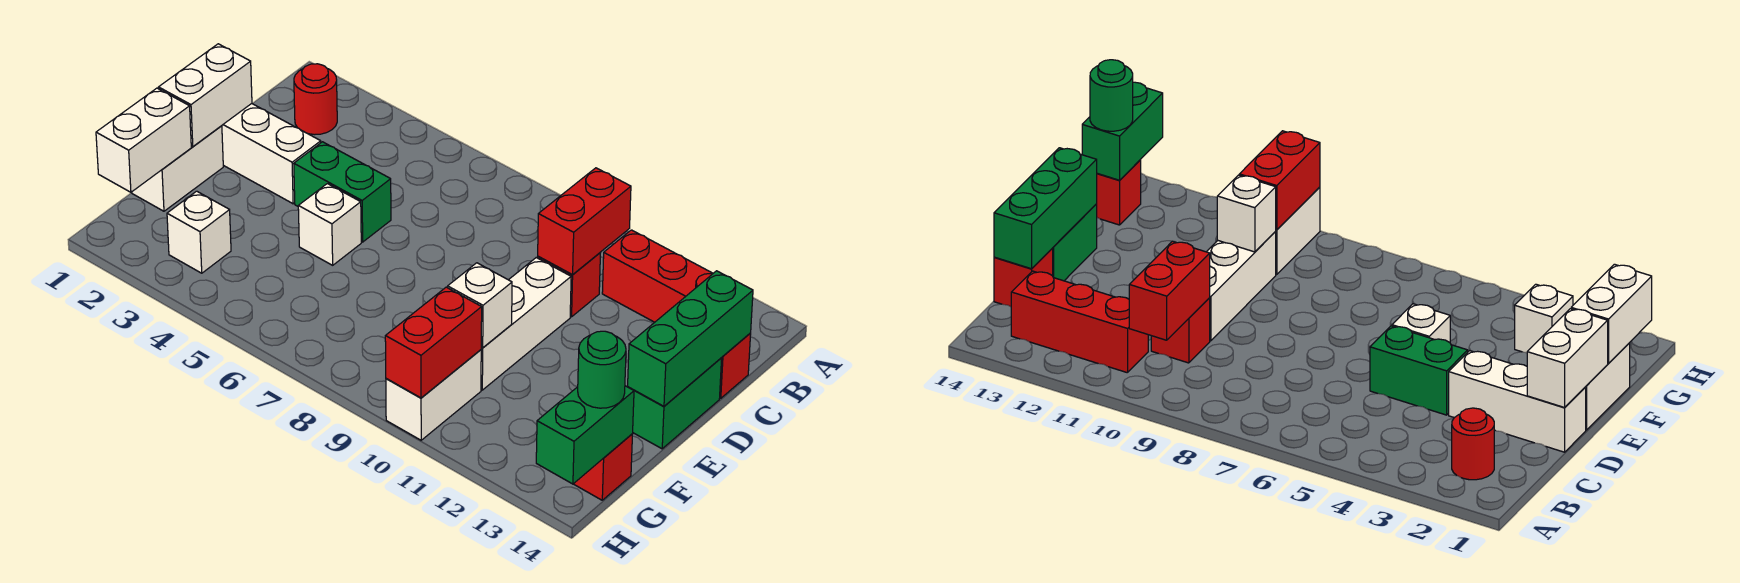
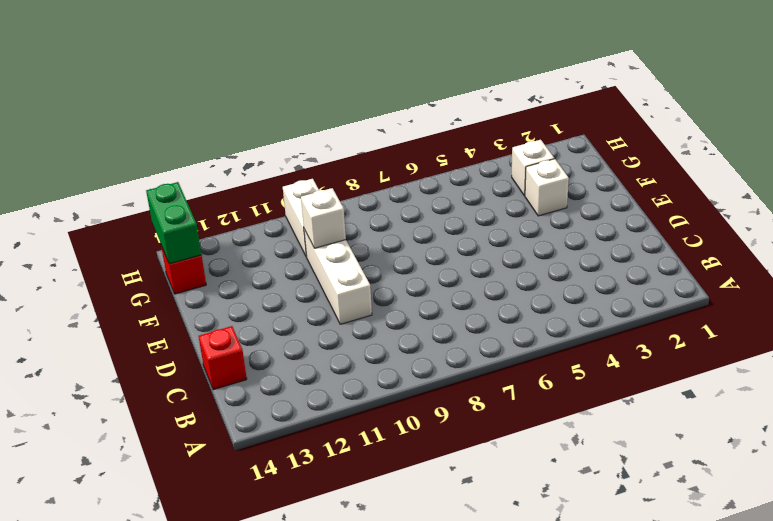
white 1x1 brick [525,159,569,216] -> white 1x1 brick moved to [298,184,361,265]
none -> red 1x1 round brick [294,64,337,135]
none -> red 1x3 brick [602,230,713,322]
none -> red 1x1 brick [538,253,600,317]

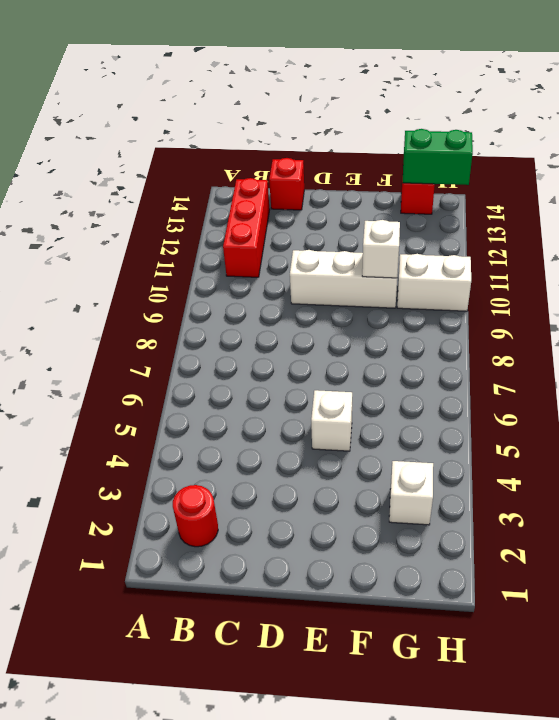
none -> red 1x1 brick [538,253,600,317]
none -> white 1x3 brick [222,104,321,204]
none -> green 1x2 brick [294,142,391,242]

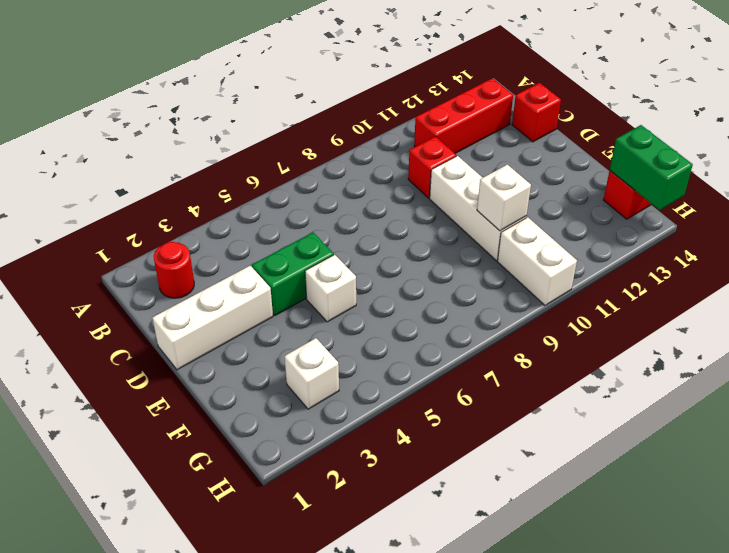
none -> green 1x2 brick [630,358,722,449]
none -> white 1x2 brick [132,126,223,211]
none -> red 1x2 brick [538,168,631,275]

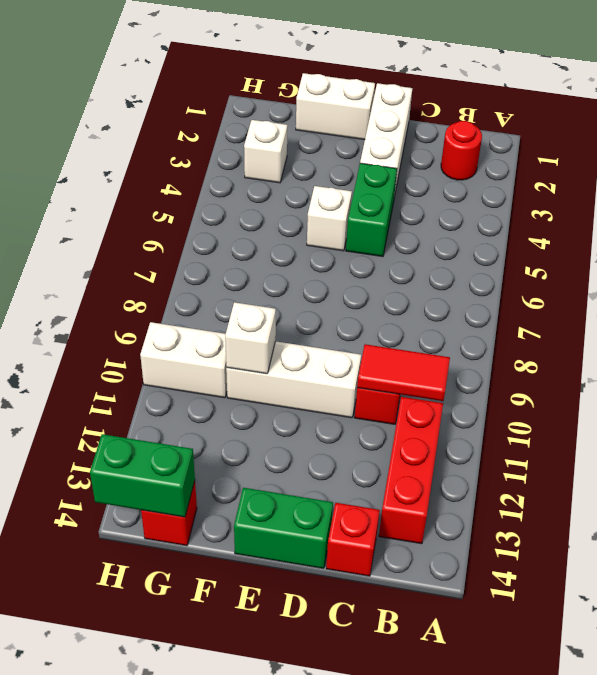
red 1x2 tile [357,344,450,401] -> red 1x2 brick [538,168,631,275]
none -> green 1x3 brick [628,271,753,406]
none -> white 1x2 brick [158,44,252,146]
none -> white 1x2 brick [96,88,191,192]

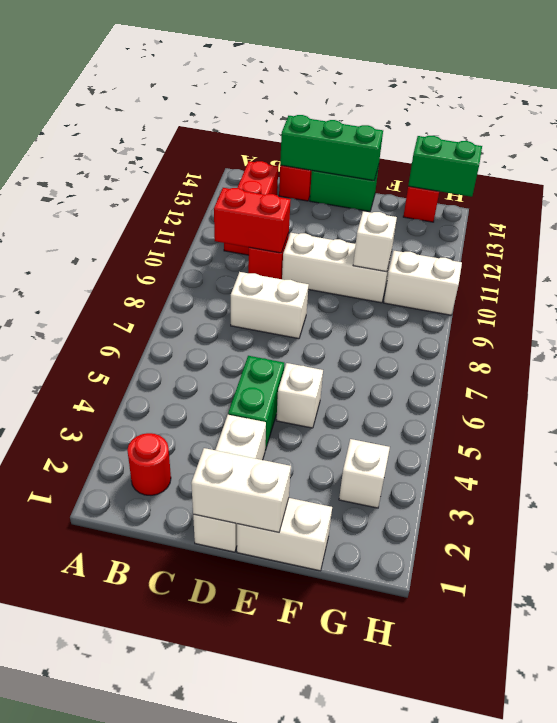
white 1x2 brick [231,272,309,339] -> white 1x2 brick moved to [96,88,191,192]
none -> red 1x2 brick [385,287,482,398]
none -> green 1x1 round brick [578,331,626,408]

